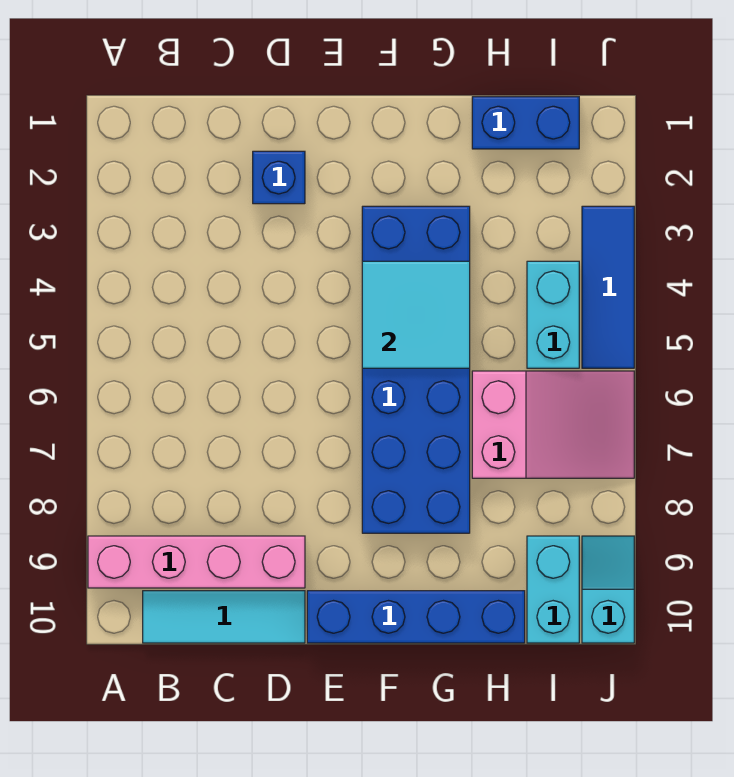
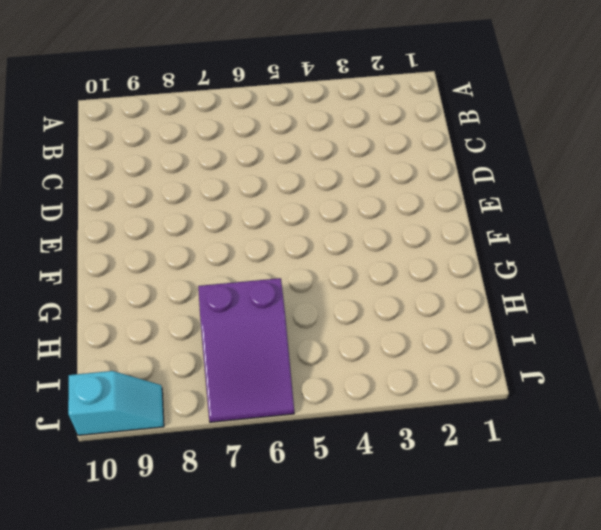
purple 2x3 slope [198,278,294,422] -> pink 2x3 slope [472,371,634,478]
none -> pink 1x4 brick [88,536,305,588]
none -> cyan 1x3 tile [143,591,305,643]
none -> blue 1x1 brick [253,151,305,204]

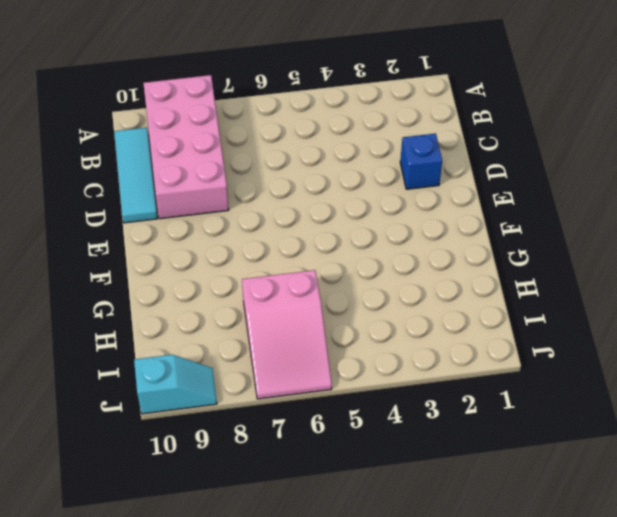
pink 2x4 brick [144,75,229,219] -> pink 1x4 brick [88,536,305,588]
none -> blue 1x4 brick [307,591,525,643]
none -> blue 2x6 brick [362,206,470,533]
none -> blue 1x2 brick [472,97,579,149]

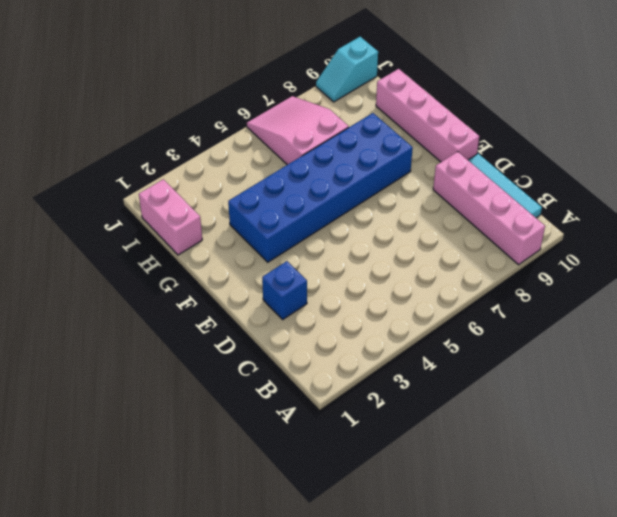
pink 1x4 brick [376,69,479,162] -> blue 1x4 brick [307,591,525,643]
pink 1x2 brick [139,179,202,255] -> blue 1x2 brick [472,97,579,149]
none -> cyan 1x2 brick [527,261,579,368]
none -> cyan 1x2 brick [527,536,579,643]
none -> blue 1x3 tile [582,206,634,368]

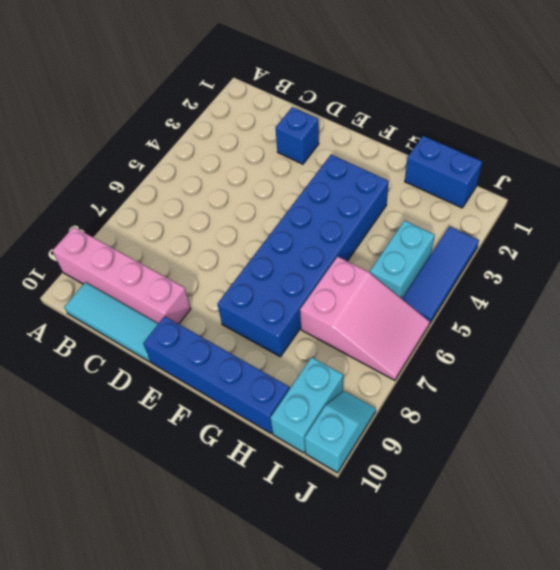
none -> cyan 2x2 tile [362,261,470,368]

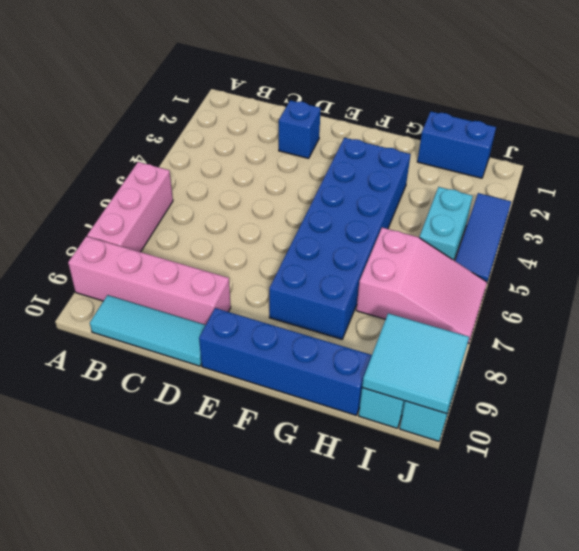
pink 1x3 brick [87,162,173,252] -> none
cyan 2x2 tile [362,313,469,414] -> cyan 2x2 tile moved to [362,261,470,368]

